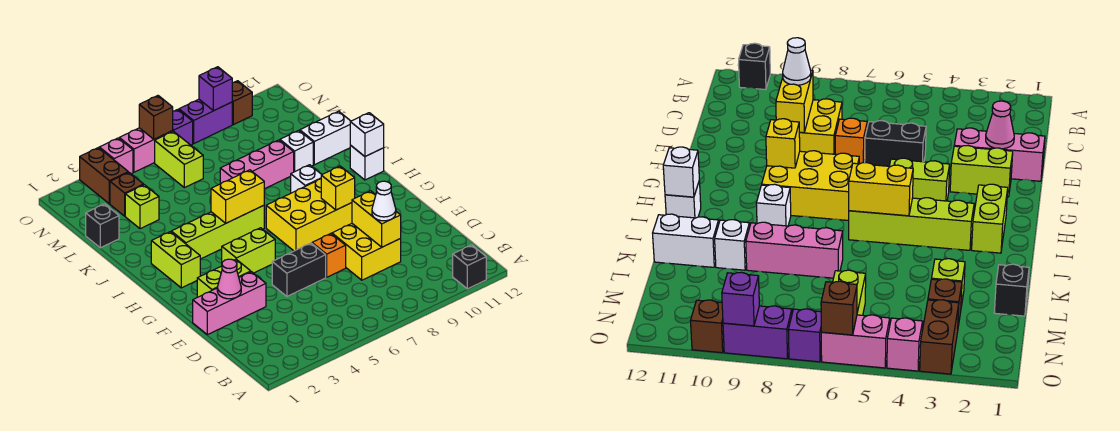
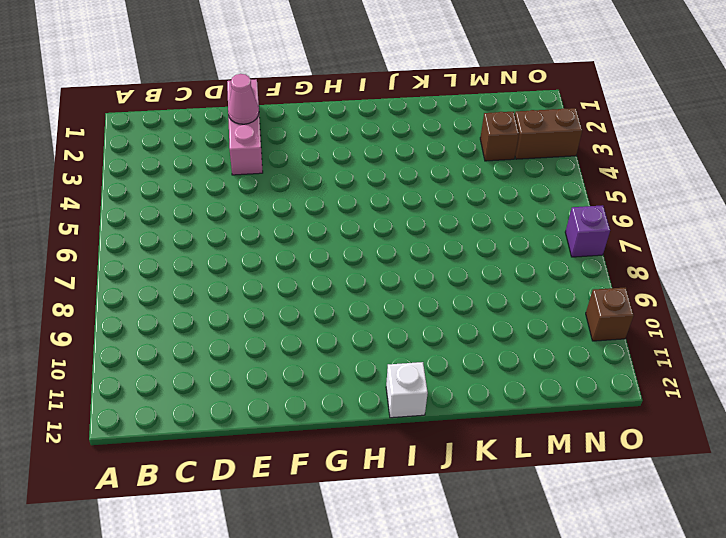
none -> black 1x1 brick [453,245,486,289]
none -> yellow 2x2 brick [332,224,401,280]
none -> black 1x2 brick [272,243,326,296]
none -> orange 1x1 brick [312,234,346,277]

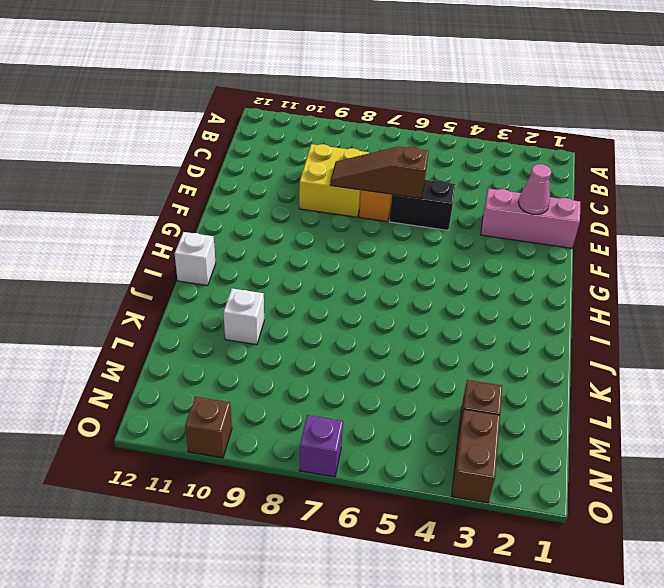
brown 1x3 slope [330,146,429,198] -> none
none -> black 1x1 brick [453,245,486,289]
none -> lime 1x2 brick [197,259,251,297]
none -> lime 1x2 brick [222,228,275,273]
none -> yellow 2x3 brick [266,179,352,251]

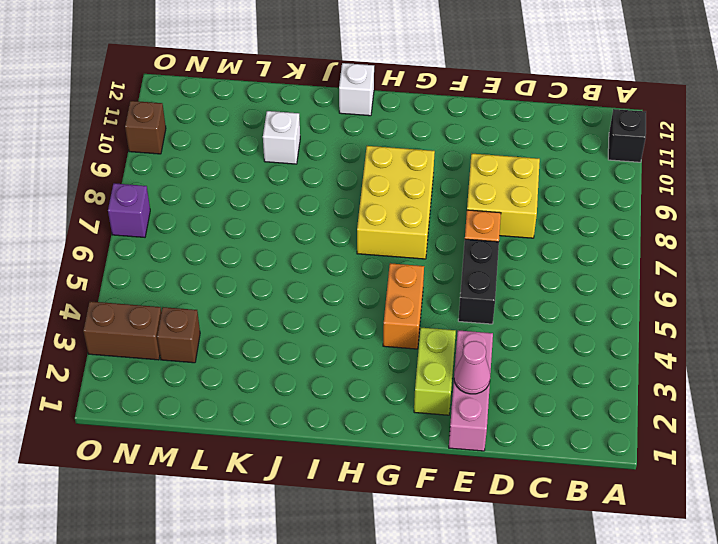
orange 1x2 brick [383,263,424,349] -> lime 1x2 brick [222,228,275,273]
none -> lime 1x2 brick [151,232,200,288]
none -> lime 1x4 brick [171,205,264,259]
none -> white 1x1 brick [291,165,322,193]
none -> pink 1x3 brick [220,140,294,189]

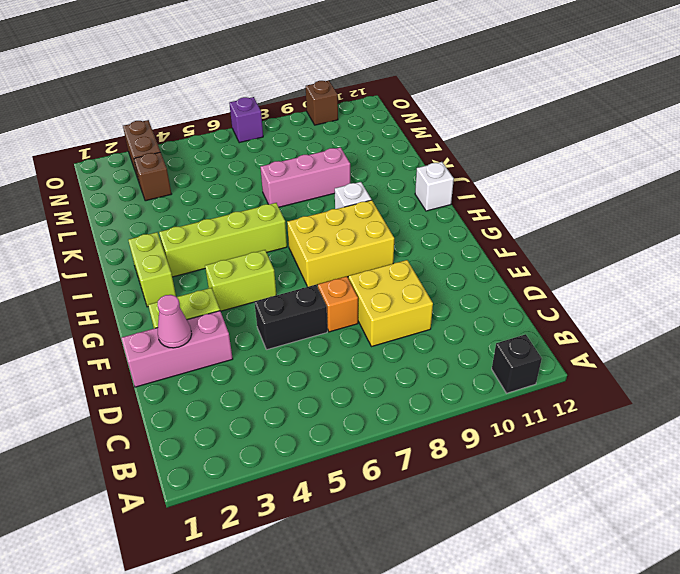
none -> white 1x1 brick [280,130,313,172]
none -> white 1x2 brick [300,111,351,165]
none -> black 1x1 brick [86,204,119,248]
none -> lime 1x1 brick [125,185,159,229]

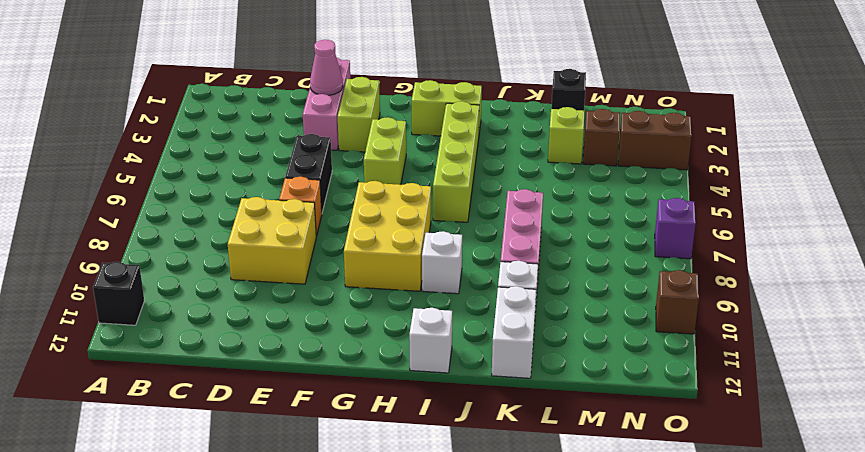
none -> lime 1x2 brick [155,131,203,188]
none -> pink 1x1 brick [99,138,133,174]
none -> pink 1x2 brick [119,128,173,172]
none -> purple 1x2 brick [179,99,232,144]

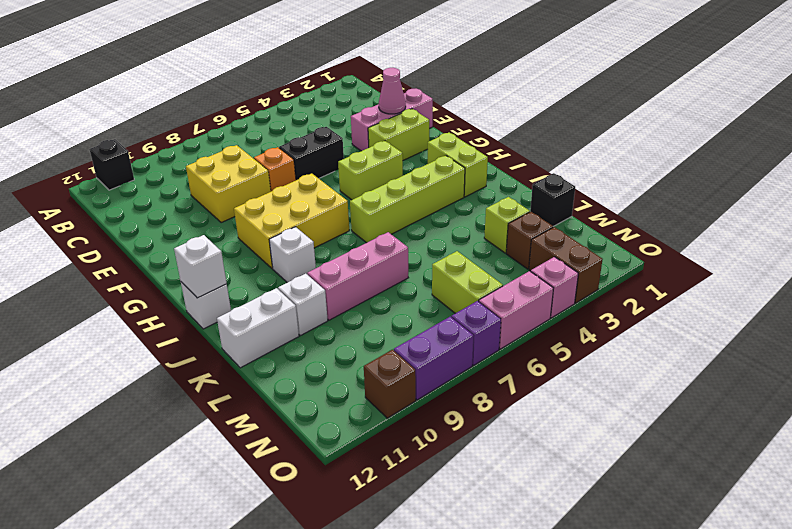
none -> yellow 1x2 brick [352,191,401,247]
none -> yellow 1x1 brick [321,166,355,210]
none -> yellow 1x2 brick [211,170,264,223]
none -> brown 1x1 brick [139,96,173,139]

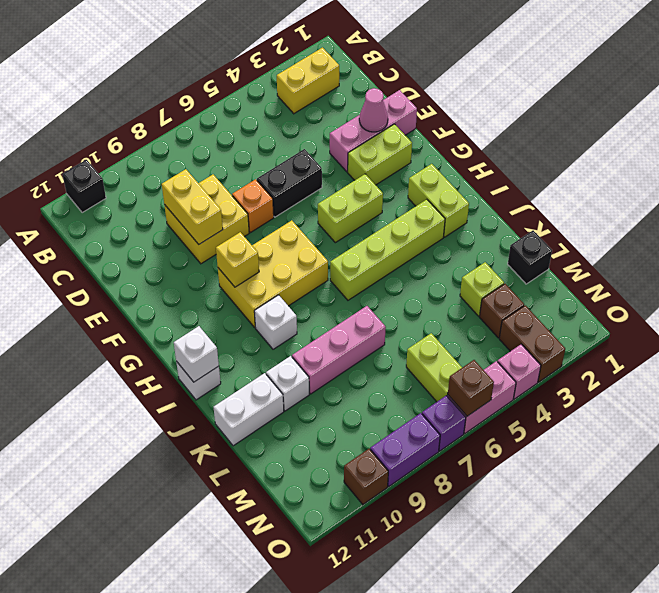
yellow 1x2 brick [277,48,339,114] -> yellow 1x2 brick moved to [211,170,264,223]
none -> purple 1x1 brick [199,67,232,111]
none -> white 1x1 cone [372,181,396,221]

